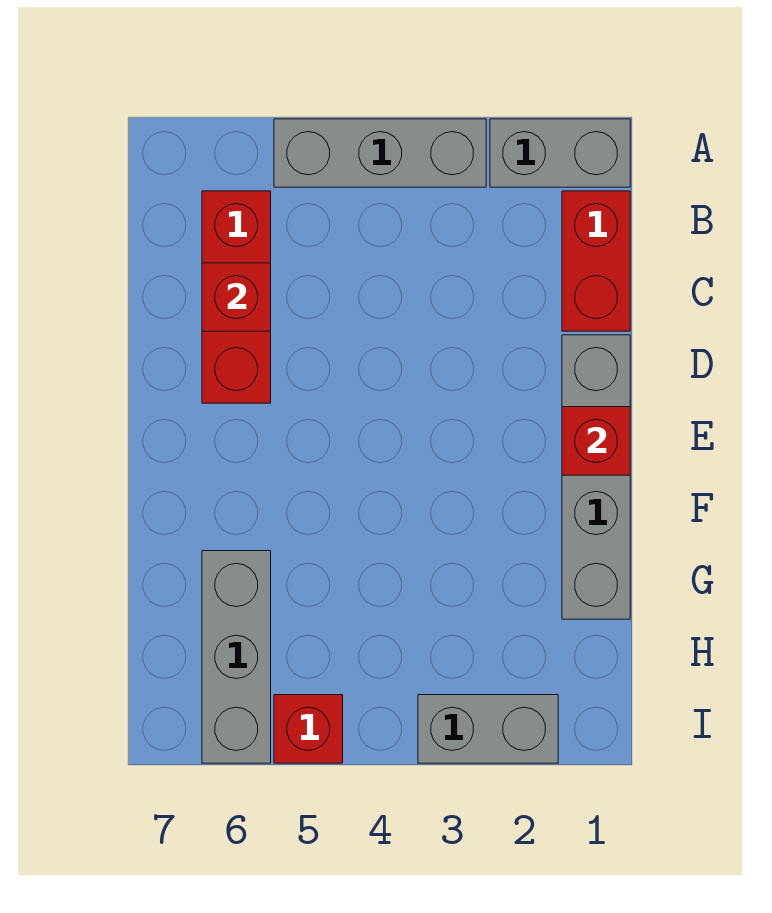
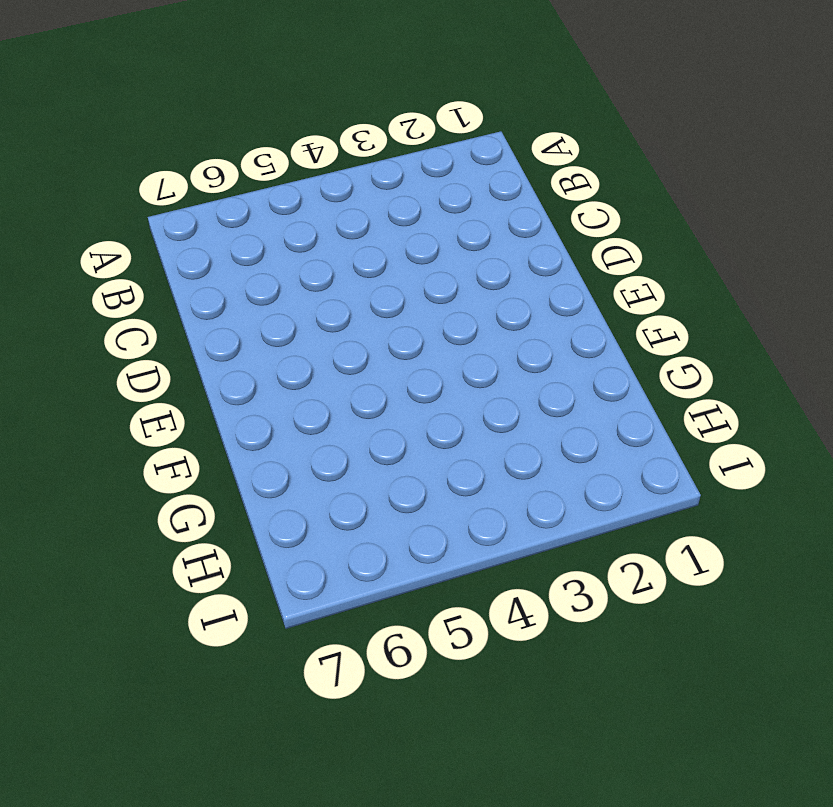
none -> grey 1x2 brick [490,119,630,187]
none -> grey 1x3 brick [274,119,486,187]

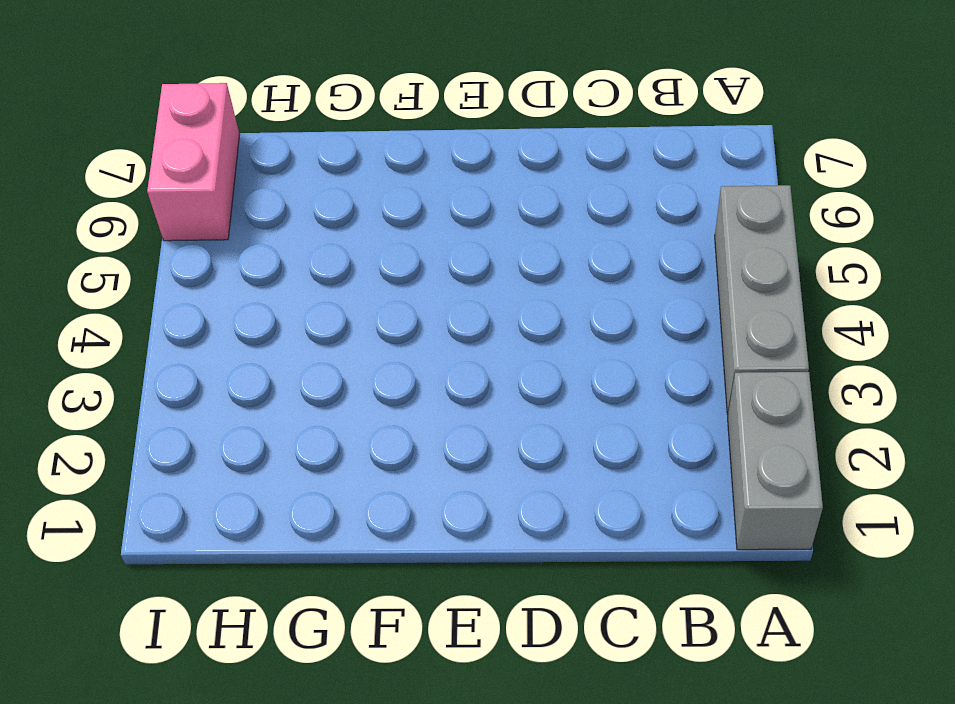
pink 1x2 brick [147,83,240,241] -> grey 1x3 brick [202,551,271,763]
none -> red 1x2 brick [562,191,630,331]
none -> red 1x3 brick [202,191,271,403]

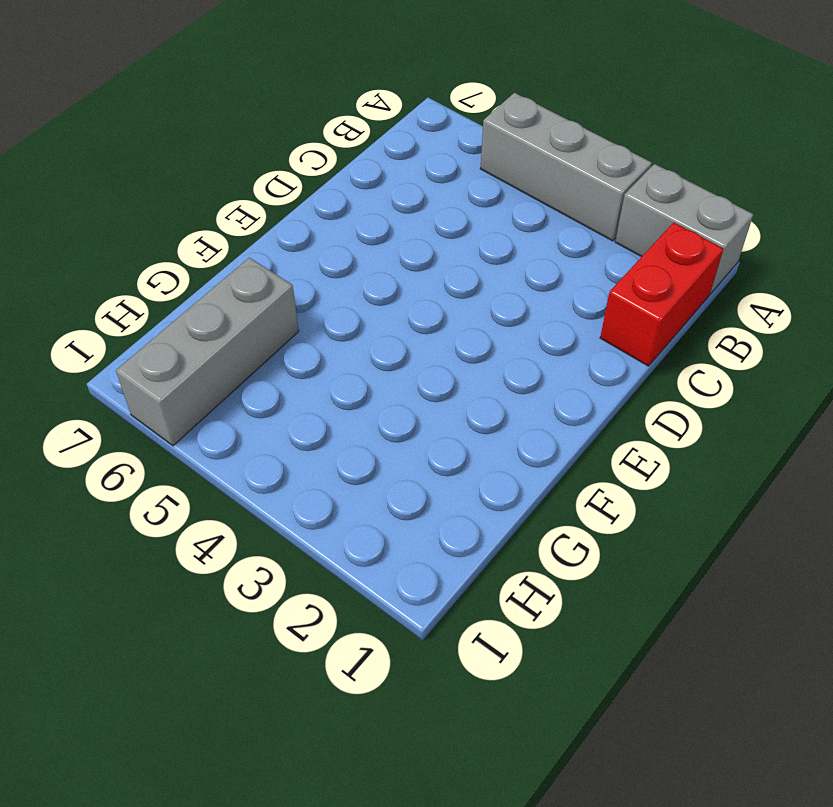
none -> red 1x3 brick [202,191,271,403]
none -> grey 1x4 brick [562,335,630,619]

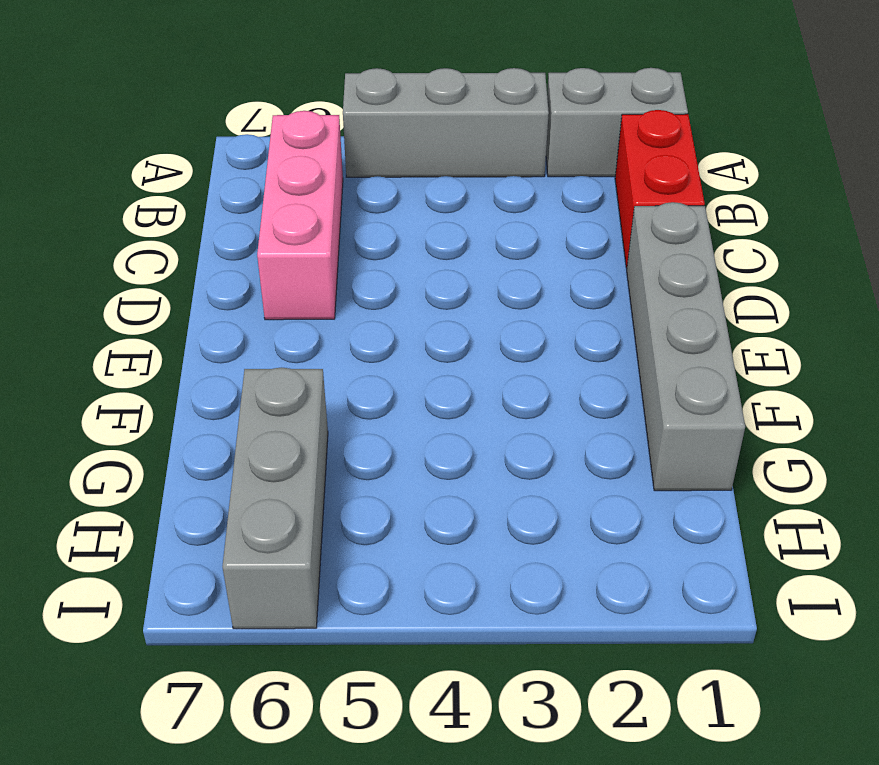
pink 1x3 brick [257,111,343,320] -> red 1x3 brick [202,191,271,403]
none -> grey 1x2 brick [418,695,558,763]
none -> red 1x1 brick [274,695,343,763]

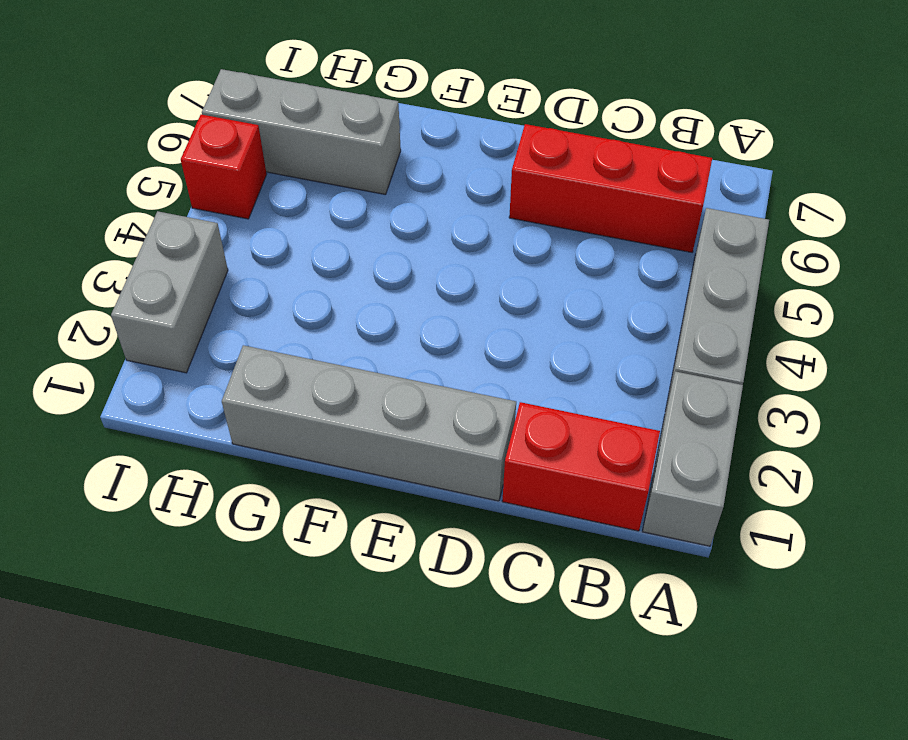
none -> red 1x1 brick [202,263,271,331]
none -> red 1x1 brick [562,407,630,475]

